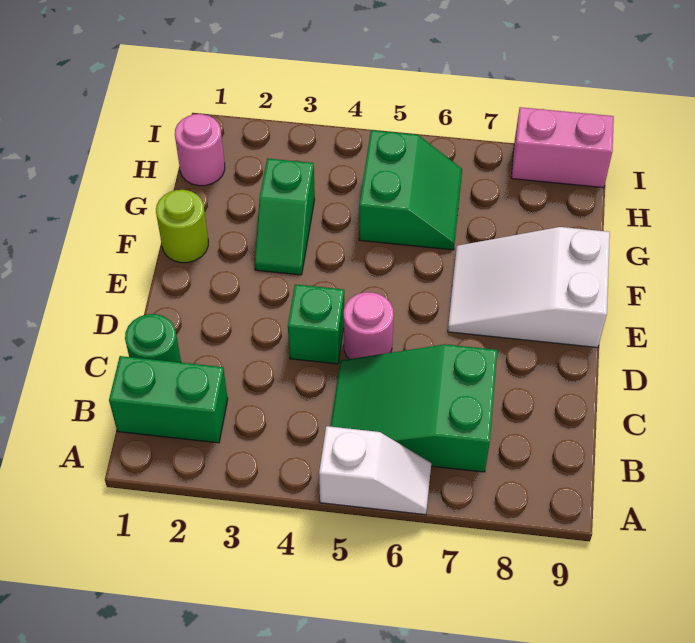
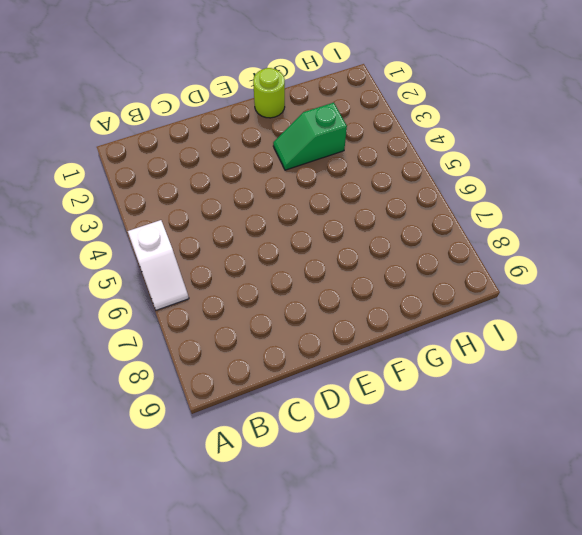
none -> green 1x2 brick [109,356,228,443]
none -> green 2x3 slope [330,344,497,472]
none -> green 1x1 round brick [125,314,181,363]

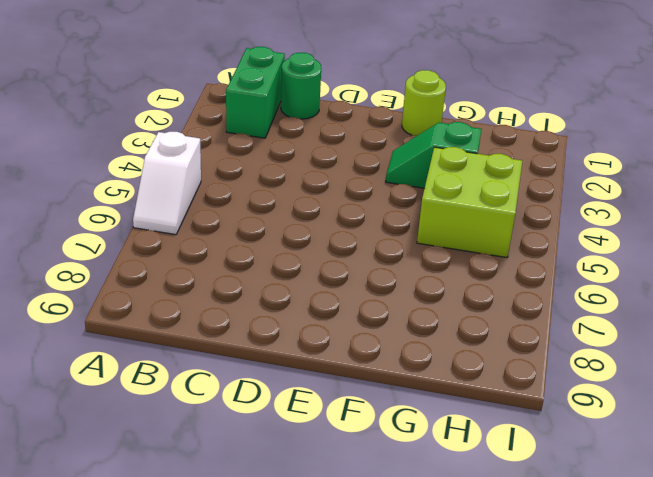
lime 2x2 brick [417,147,522,258] -> green 2x2 slope [359,130,462,250]
none -> green 2x3 slope [330,344,497,472]
none -> green 1x1 brick [288,284,344,364]
none -> pink 1x1 round brick [344,292,394,359]

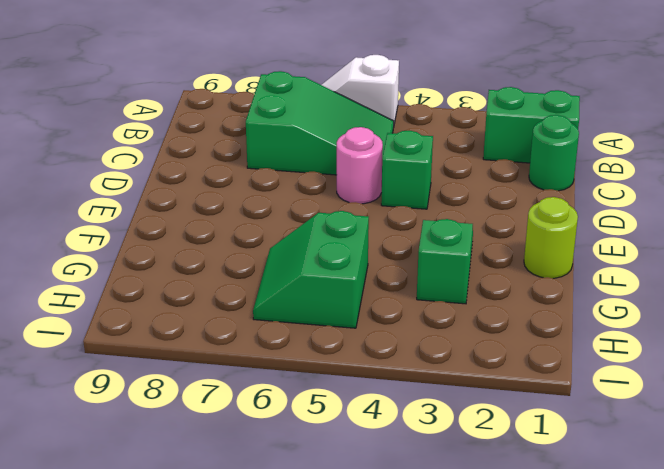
none -> white 2x3 slope [448,227,610,348]
none -> pink 1x1 round brick [175,114,225,186]
none -> pink 1x2 brick [511,107,614,188]

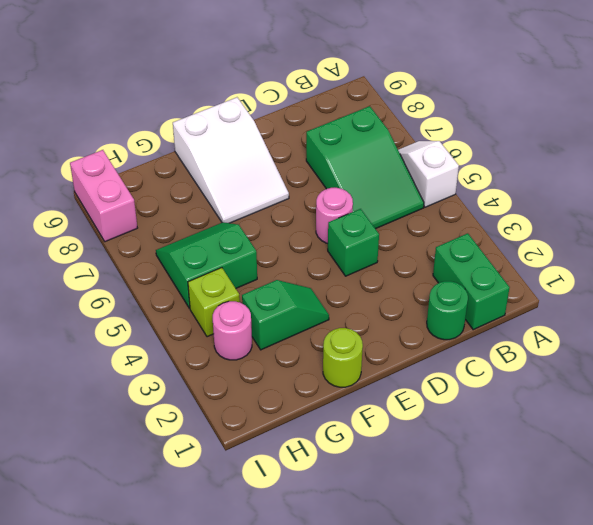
pink 1x1 round brick [213,301,252,360] -> pink 1x1 round brick moved to [175,114,225,186]
lime 1x1 brick [188,268,240,337] -> none

